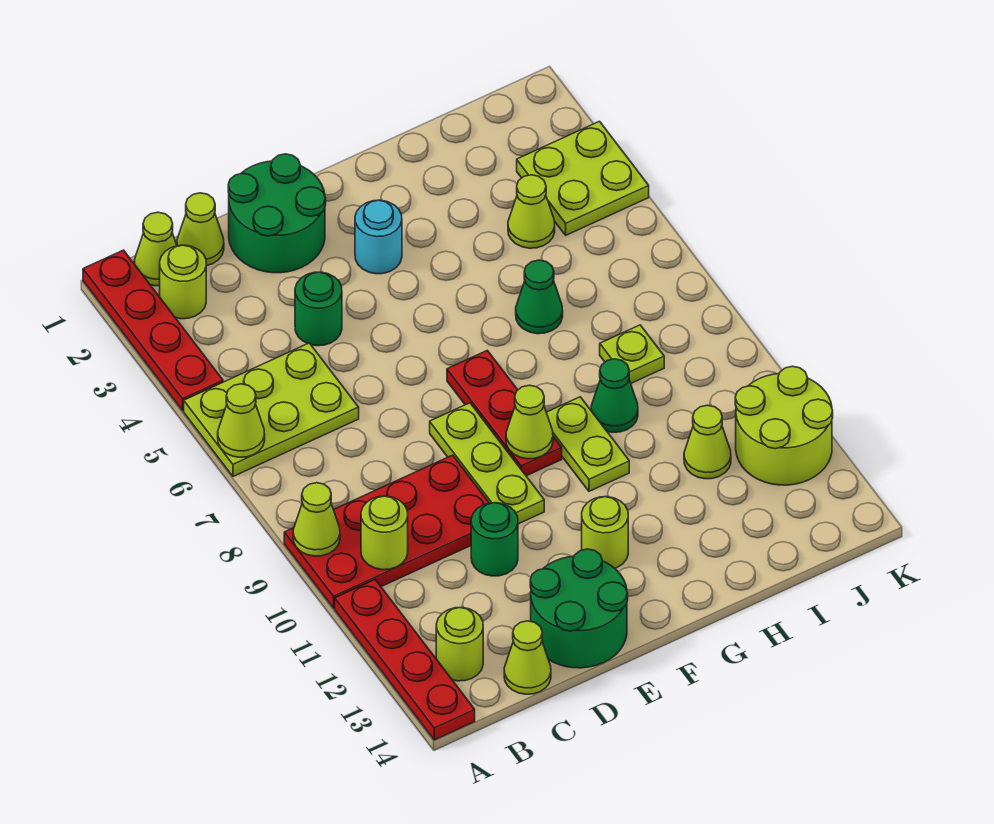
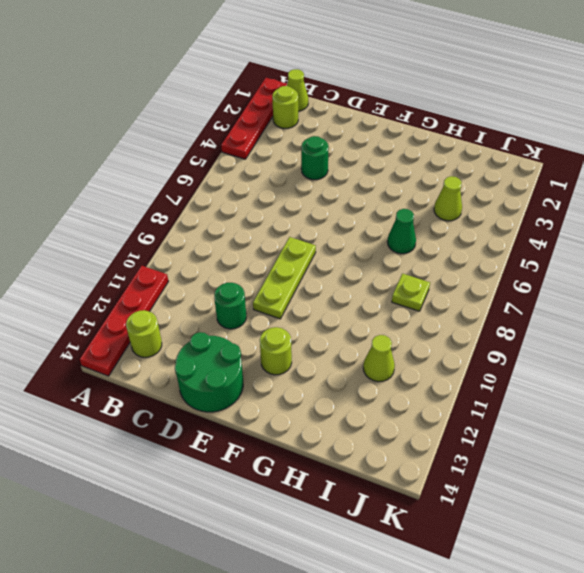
none -> lime 2x3 plate [184,343,359,476]
none -> red 2x4 plate [284,455,489,608]
none -> lime 1x1 cone [177,193,224,266]

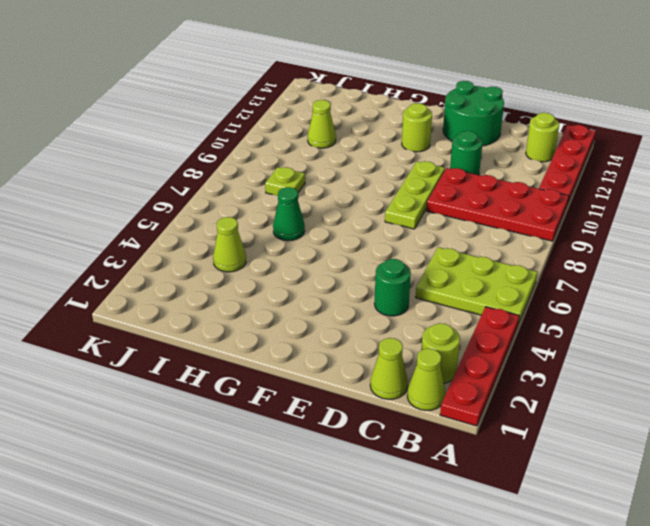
none -> lime 1x1 cone [504,621,551,694]
none -> green 2x2 round brick [228,154,326,273]
none -> cyan 1x1 round brick [355,200,402,274]

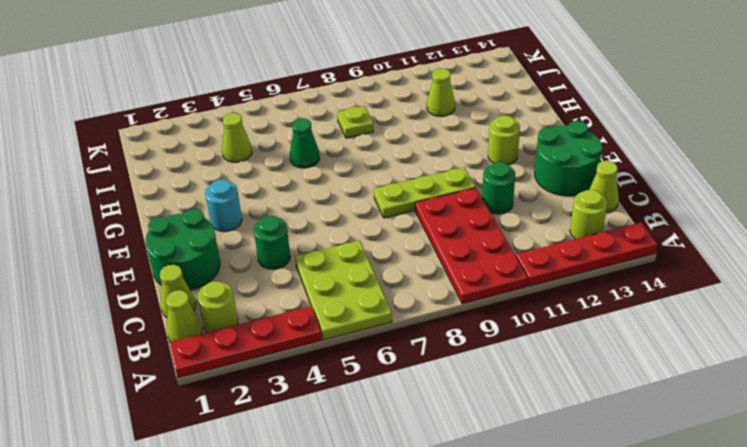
none -> red 1x3 plate [447,350,562,476]
none -> lime 1x2 plate [546,397,629,491]
none -> green 1x1 cone [591,359,638,432]

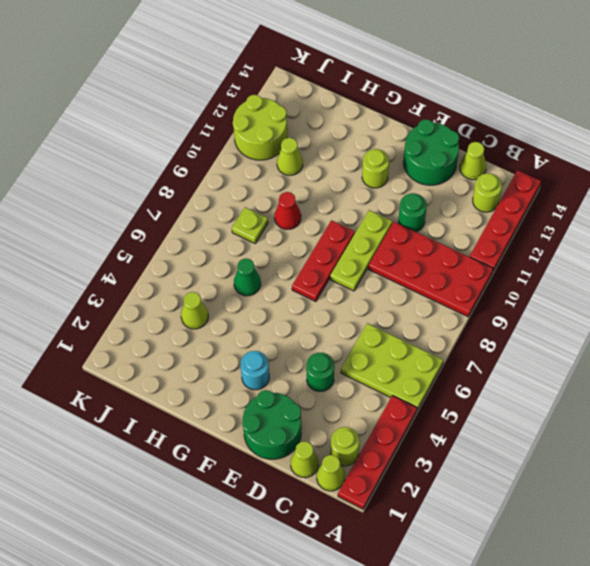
red 1x1 cone [275,192,301,229] -> green 1x1 cone [591,359,638,432]
none -> lime 1x2 plate [546,397,629,491]
none -> lime 2x2 plate [517,121,649,235]
none -> lime 1x1 cone [218,384,265,457]

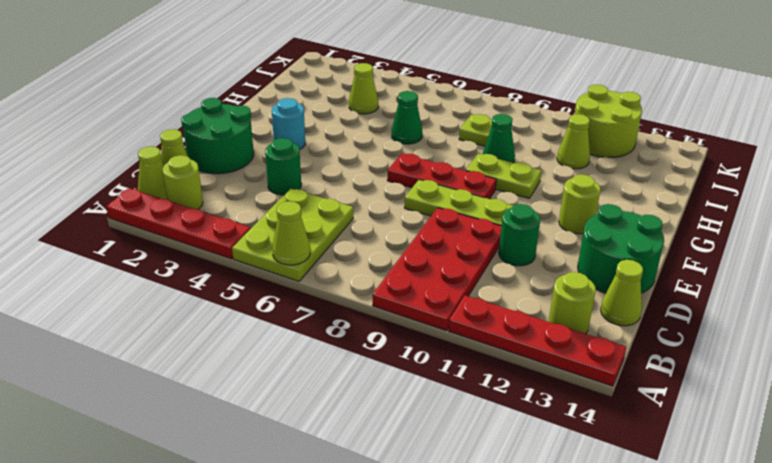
none -> lime 2x2 plate [517,121,649,235]
none -> lime 1x1 cone [293,483,340,556]
none -> lime 1x1 round brick [361,496,408,570]

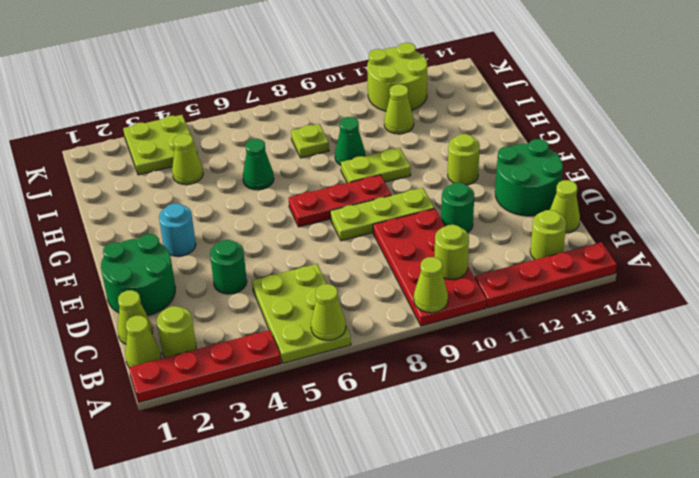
none -> lime 1x1 cone [506,385,553,459]

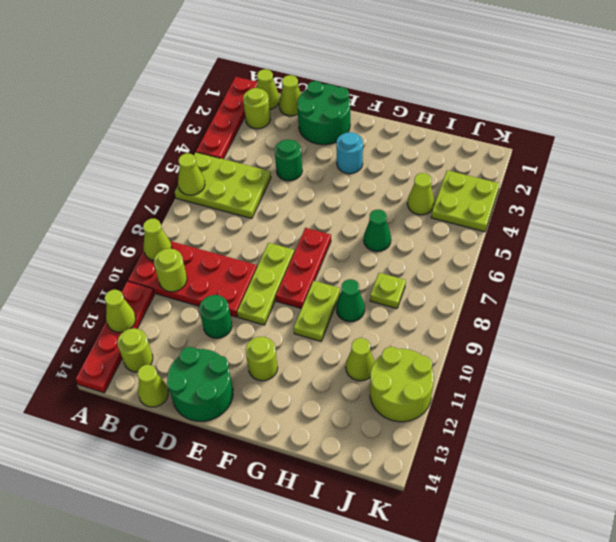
lime 1x1 cone [105,290,136,332] -> lime 1x1 cone moved to [506,385,553,459]

